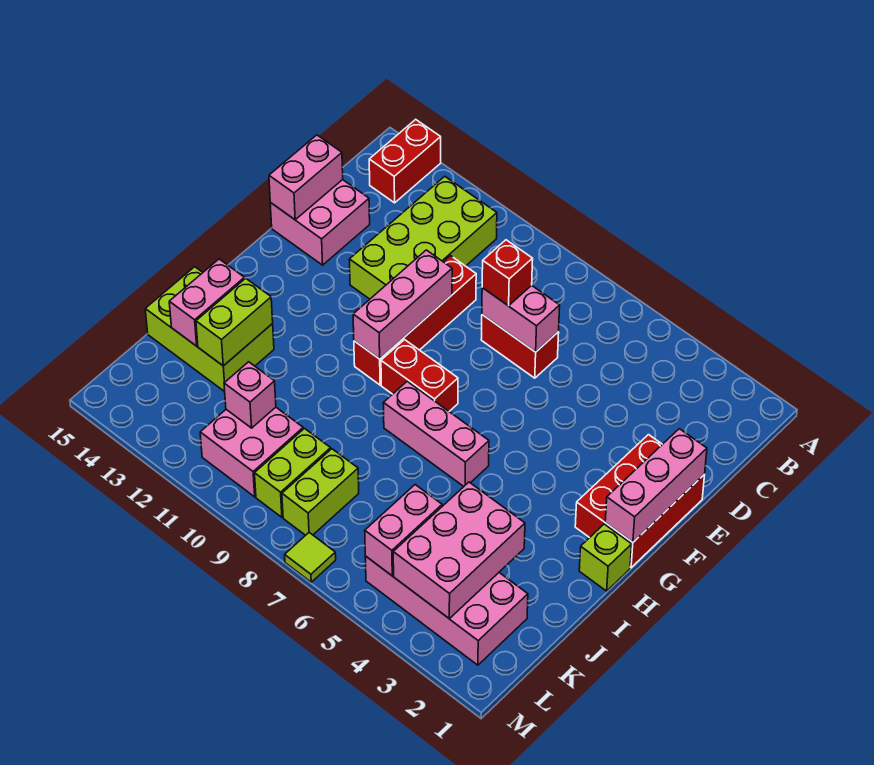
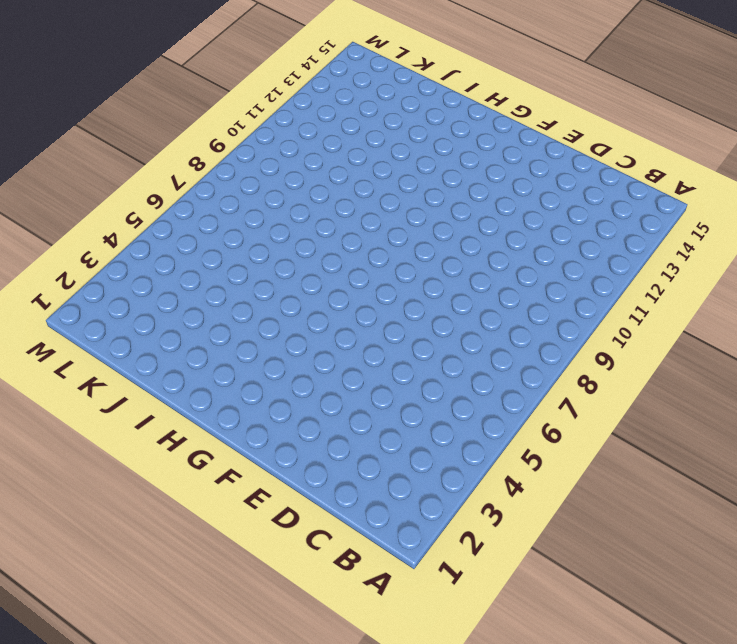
none -> red 1x2 brick [369,119,441,203]
none -> lime 2x4 brick [349,176,497,299]
none -> red 1x2 brick [481,315,559,378]

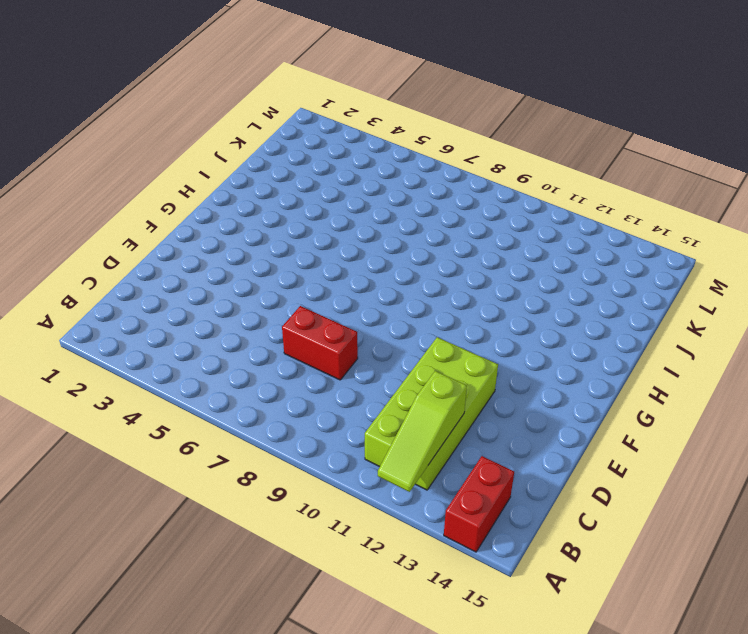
lime 1x3 slope [378,371,467,492] -> none
none -> red 1x4 brick [354,256,476,385]
none -> pink 2x2 brick [270,180,370,265]
none -> red 2x3 brick [575,435,705,568]

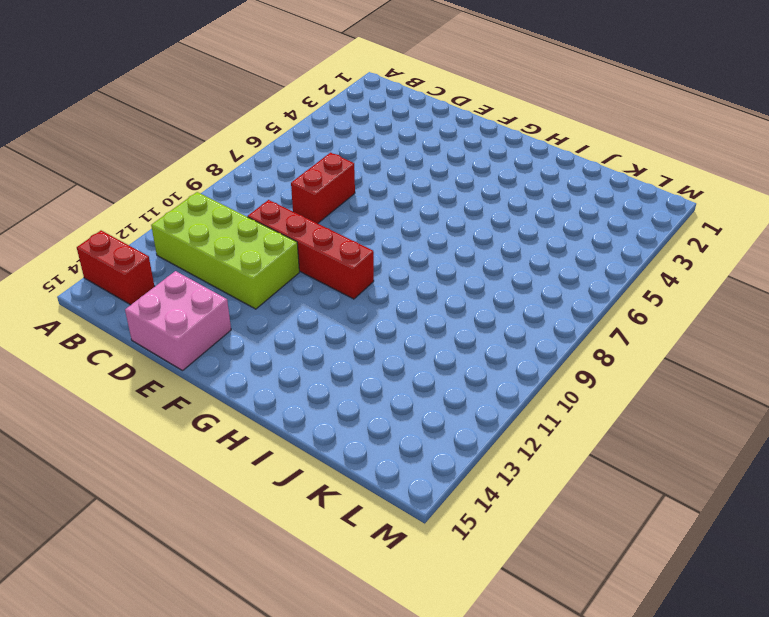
none -> red 2x3 brick [575,435,705,568]
none -> red 1x2 brick [381,340,458,411]
none -> lime 1x1 brick [579,524,632,591]

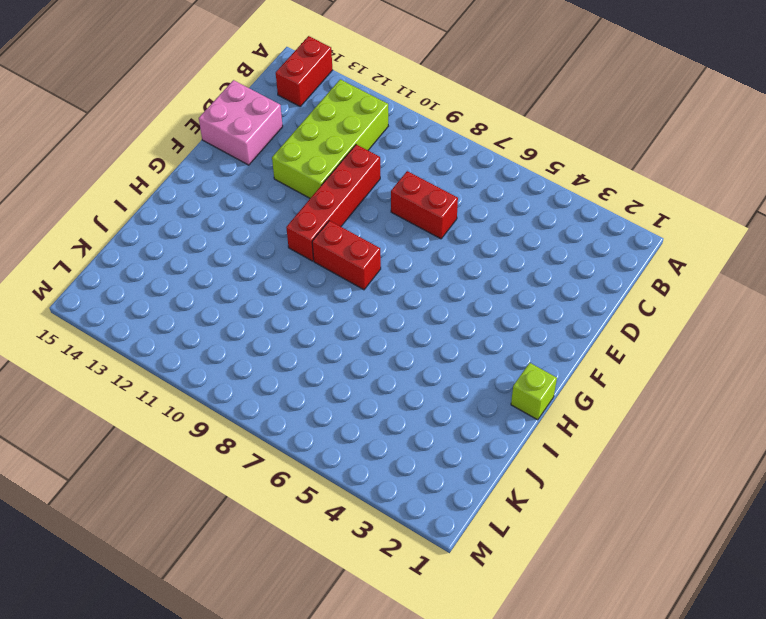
none -> red 2x3 brick [575,435,705,568]
none -> pink 1x3 brick [383,381,489,486]
none -> lime 2x3 brick [145,267,274,392]

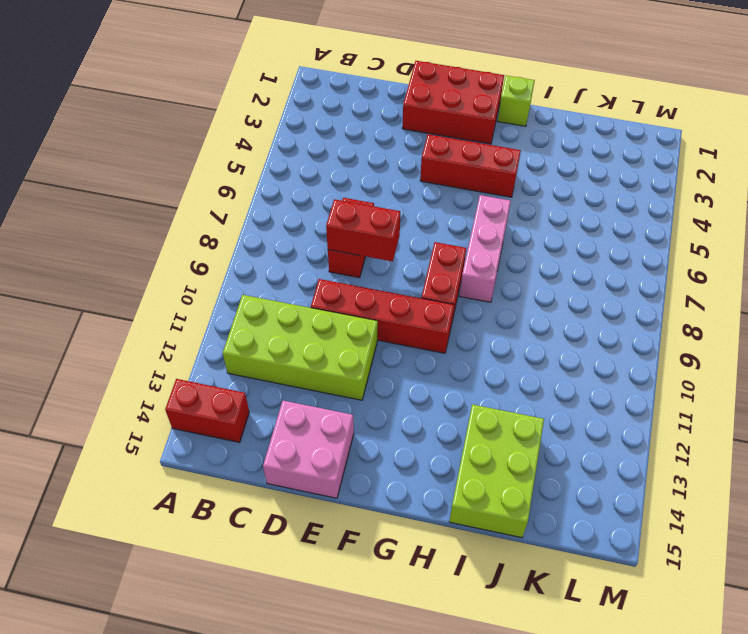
red 1x2 brick [326,199,400,261] -> pink 1x2 brick [482,285,560,352]
red 1x3 brick [420,134,521,197] -> none
none -> pink 2x4 brick [365,556,528,665]
none -> lime 1x2 brick [282,449,359,535]
none -> lime 1x2 brick [255,429,331,517]

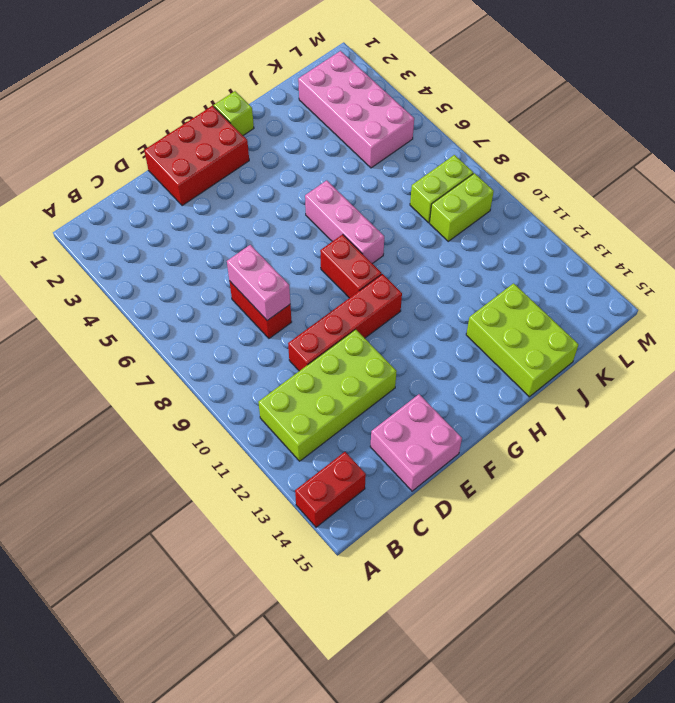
none -> pink 2x2 brick [200,407,303,497]
none -> lime 1x1 tile [285,533,336,582]
none -> pink 1x2 brick [269,135,343,220]

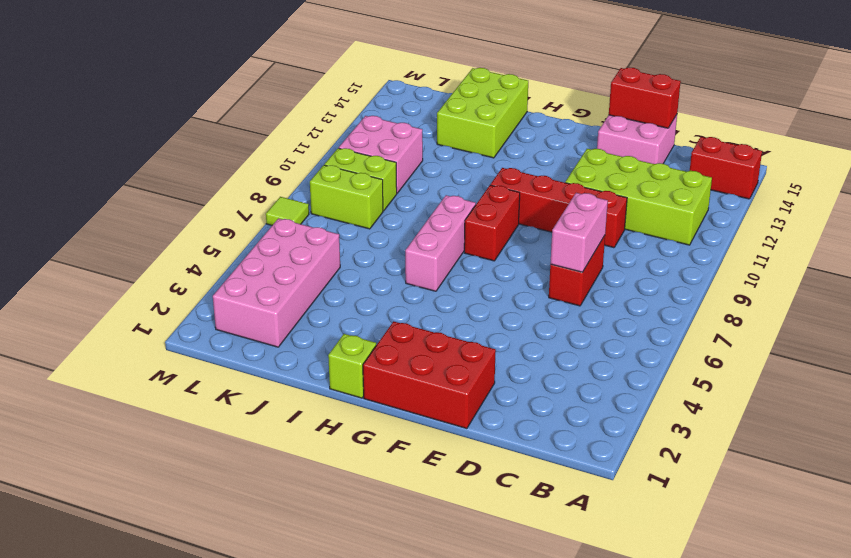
red 1x2 brick [609,67,681,128] -> pink 1x2 brick [269,135,343,220]
none -> pink 1x3 brick [605,429,707,542]
none -> pink 1x3 brick [353,250,452,359]
none -> lime 1x2 brick [196,278,273,366]

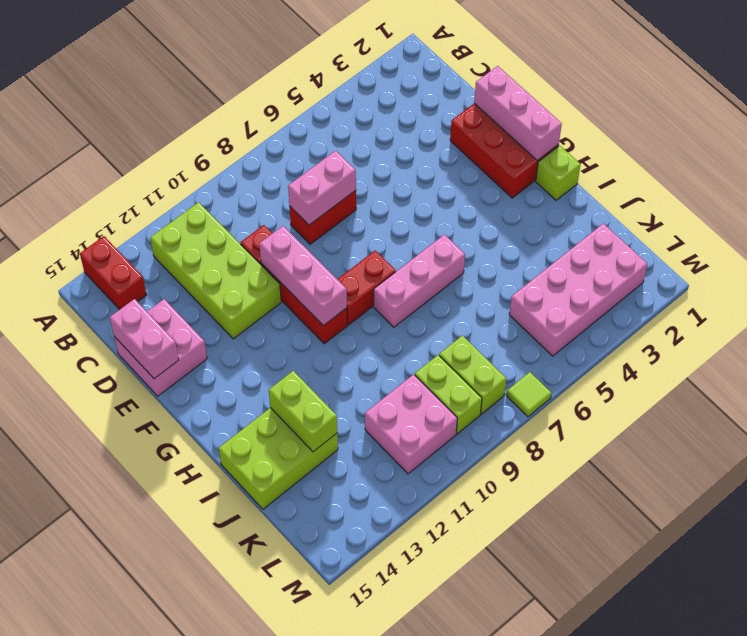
none -> pink 1x2 brick [169,259,245,346]
none -> pink 2x3 brick [393,482,525,618]
none -> pink 1x2 brick [365,485,442,576]

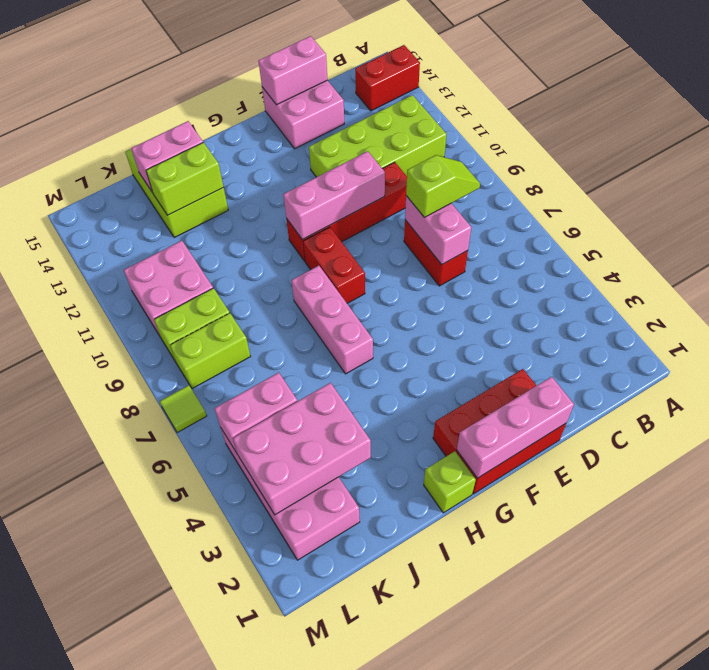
lime 1x2 slope [406,155,480,217] -> red 1x1 brick [482,240,533,306]
none -> pink 1x1 brick [224,362,276,428]

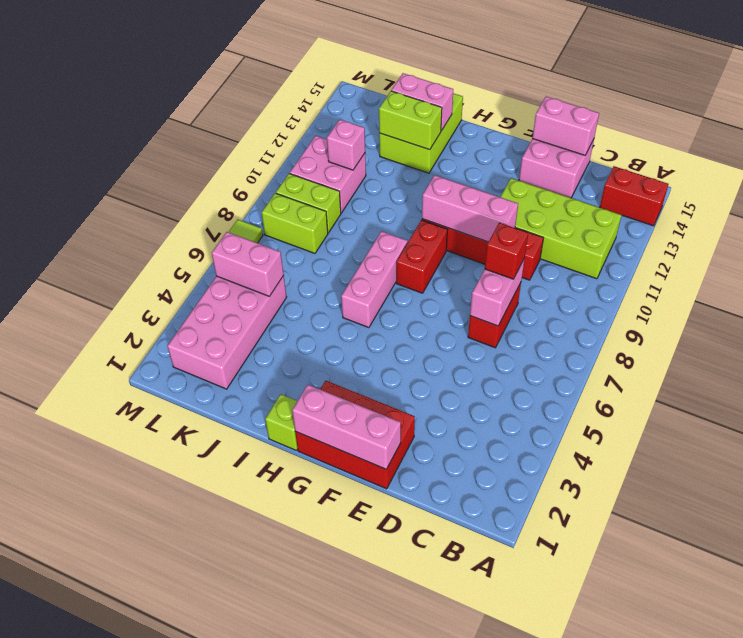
none -> pink 2x3 brick [393,482,525,618]

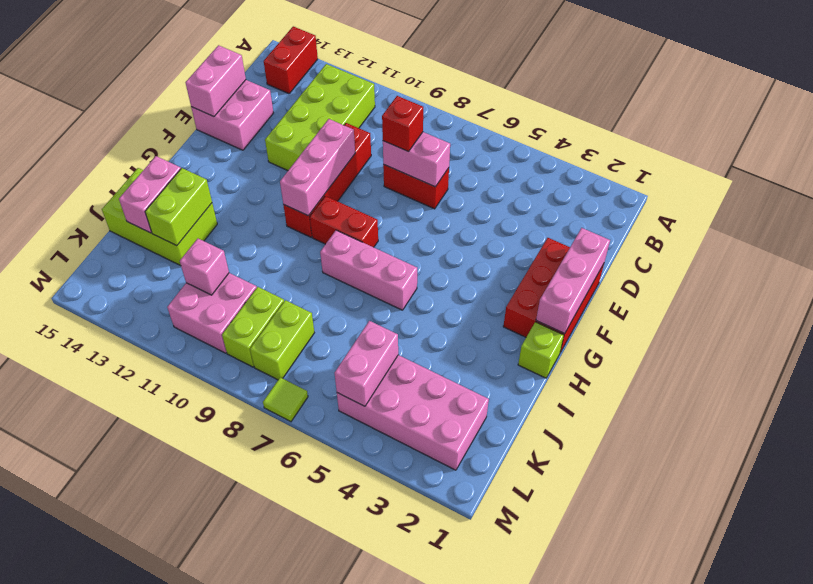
none -> pink 2x3 brick [393,482,525,618]

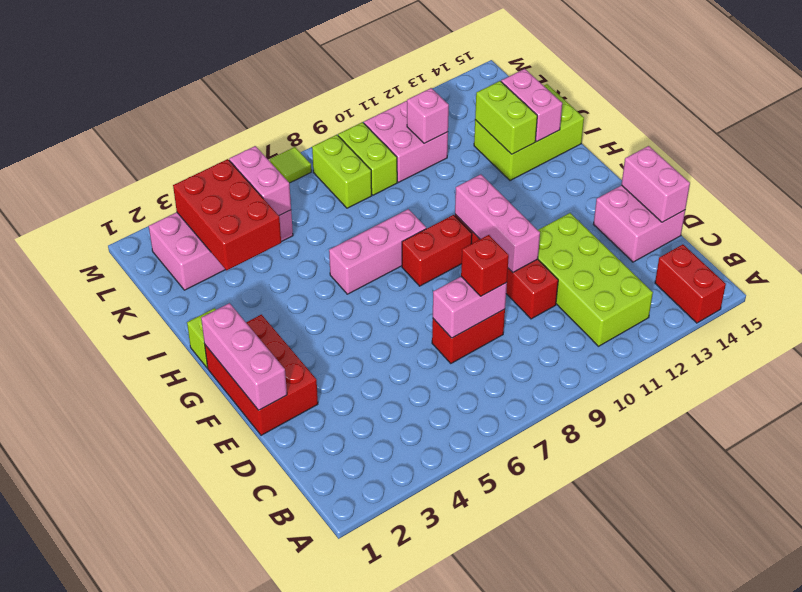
red 2x3 brick [173,159,281,270] -> pink 2x3 brick [393,482,525,618]

